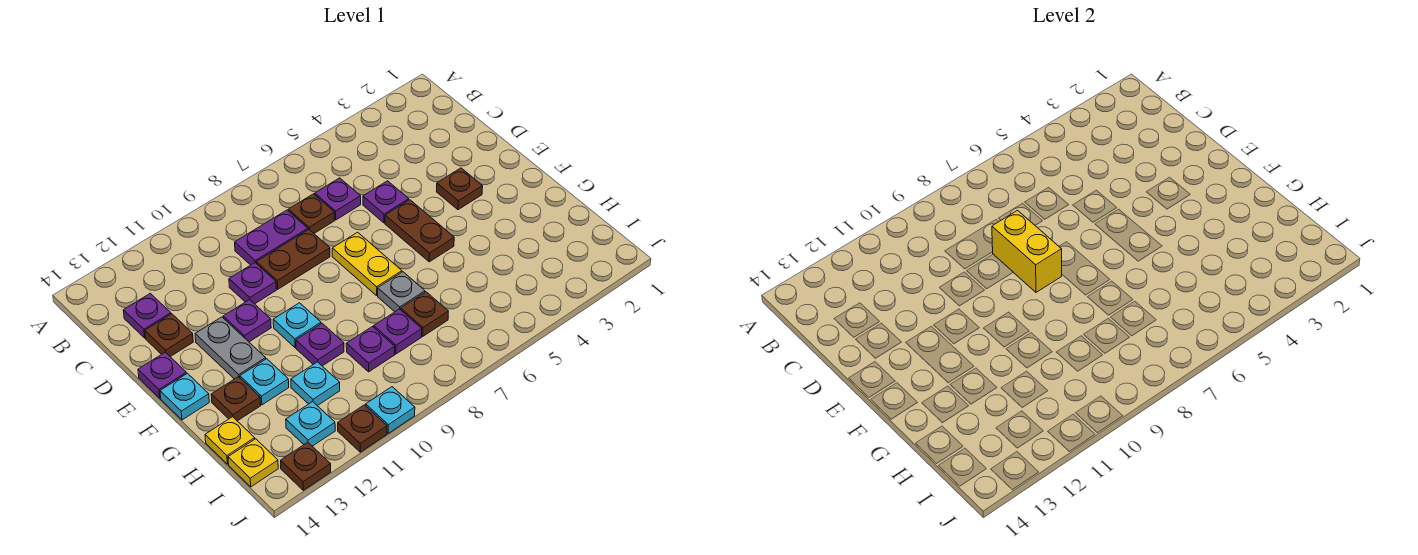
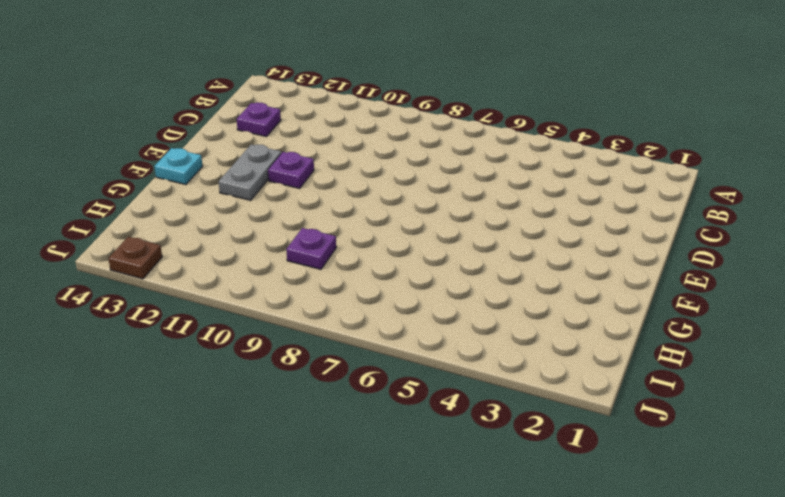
none -> purple 1x1 plate [315,178,361,220]
none -> brown 1x1 plate [288,194,334,233]
none -> purple 1x2 plate [235,210,308,265]
none -> purple 1x1 plate [363,181,409,223]

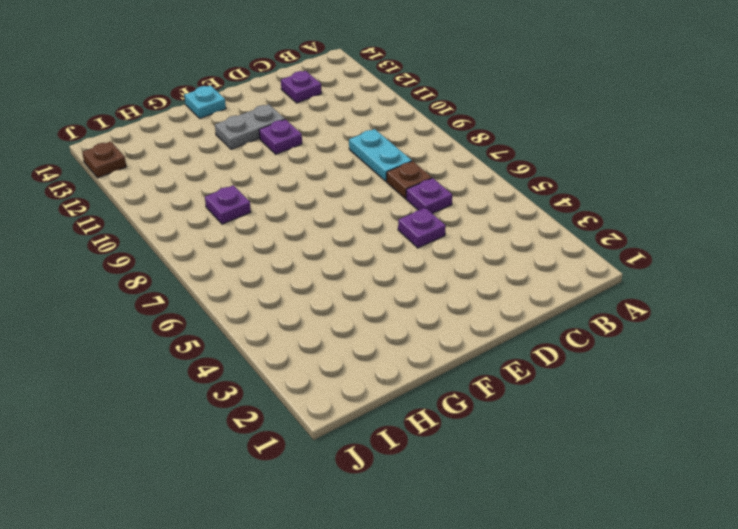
cyan 1x2 plate [349,129,412,181] -> purple 1x2 plate [235,210,308,265]
none -> brown 1x2 plate [256,229,330,289]
none -> purple 1x1 plate [229,263,276,304]
none -> brown 1x1 plate [145,314,193,357]
none -> brown 1x1 plate [437,168,483,210]

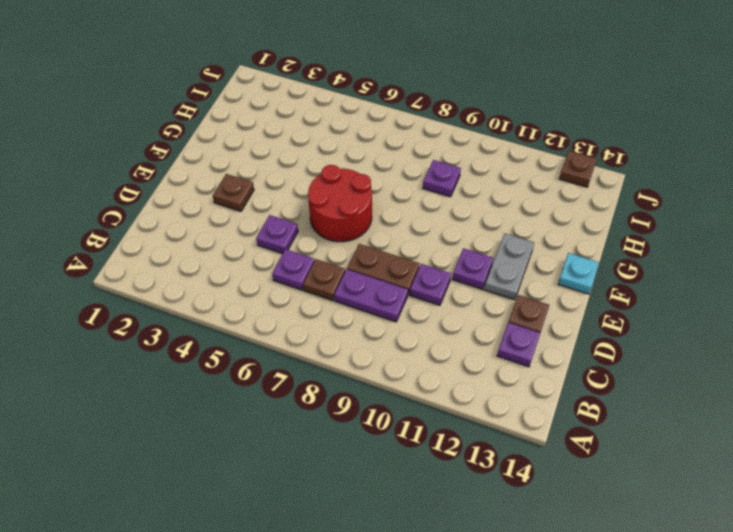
red 2x2 round brick [308,165,372,242] -> yellow 1x2 plate [332,232,402,296]
none -> brown 1x2 plate [385,200,454,262]
none -> purple 1x1 plate [138,352,187,398]
none -> cyan 1x1 plate [273,303,321,348]
none -> grey 1x1 plate [378,272,425,312]

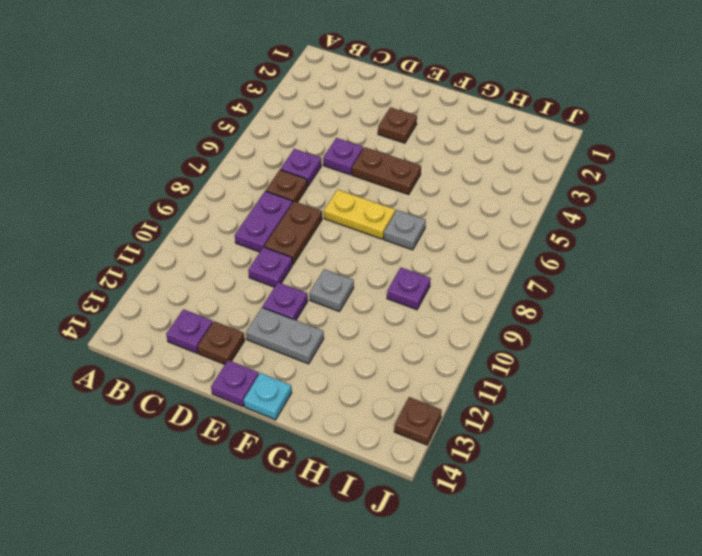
grey 1x1 plate [310,269,354,312] -> cyan 1x1 plate [273,303,321,348]
none -> purple 1x1 plate [296,323,344,366]
none -> cyan 1x1 plate [240,359,289,405]
none -> brown 1x1 plate [211,377,261,421]
none -> brown 1x1 plate [401,292,448,336]

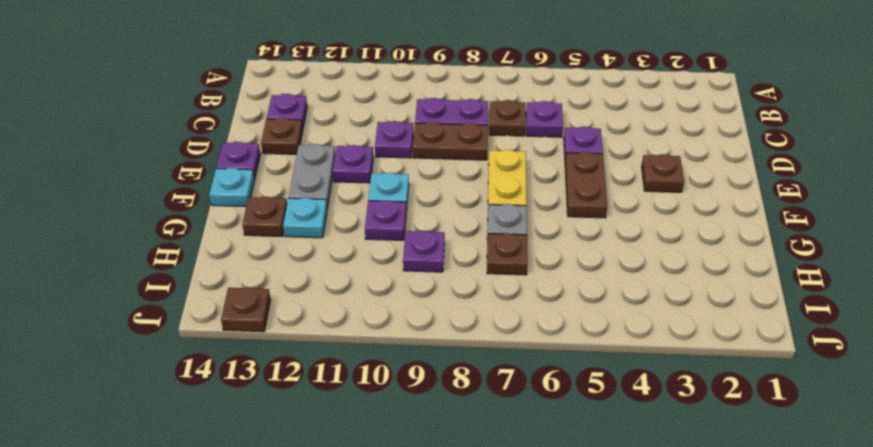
none -> purple 1x1 plate [374,309,422,354]
none -> cyan 1x1 plate [291,362,340,406]
none -> yellow 1x1 plate [205,417,255,464]
none -> cyan 1x1 plate [286,402,335,446]

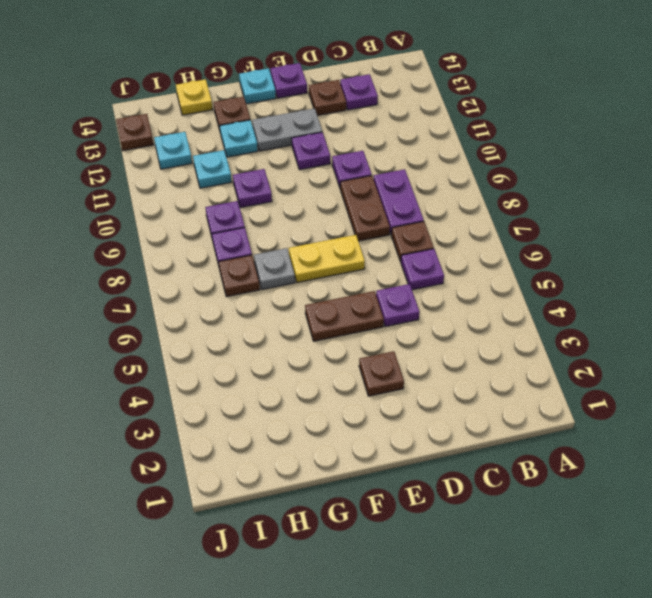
none -> cyan 1x1 plate [273,303,321,348]
none -> yellow 1x1 plate [228,439,278,487]
none -> cyan 1x1 plate [366,387,415,433]
none -> brown 1x1 plate [338,405,387,452]

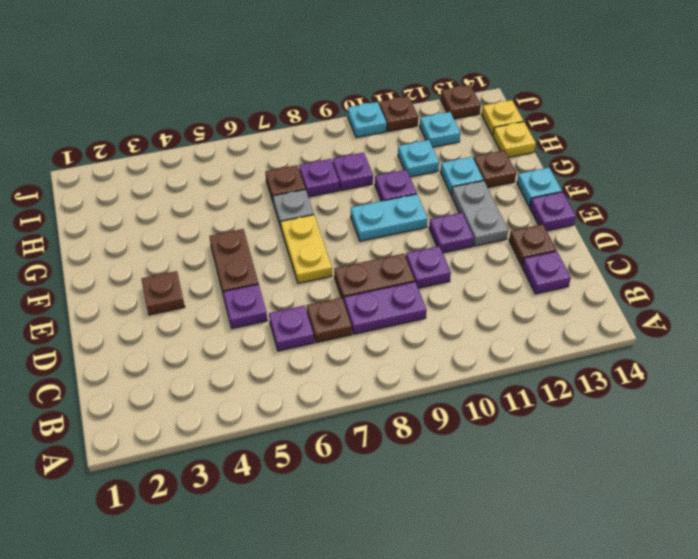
cyan 1x2 plate [351,194,428,241] -> cyan 1x1 plate [273,303,321,348]
none -> yellow 1x2 brick [992,211,1062,292]

